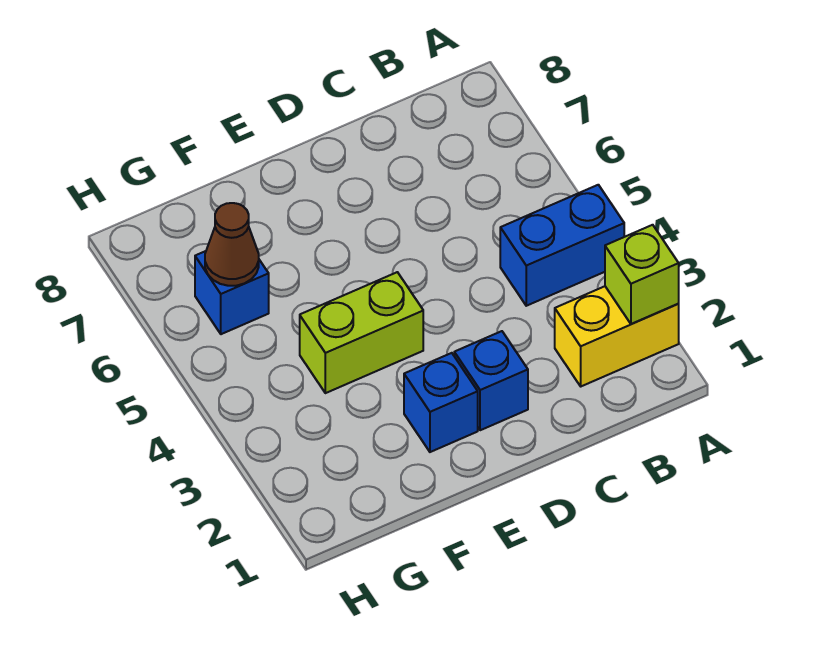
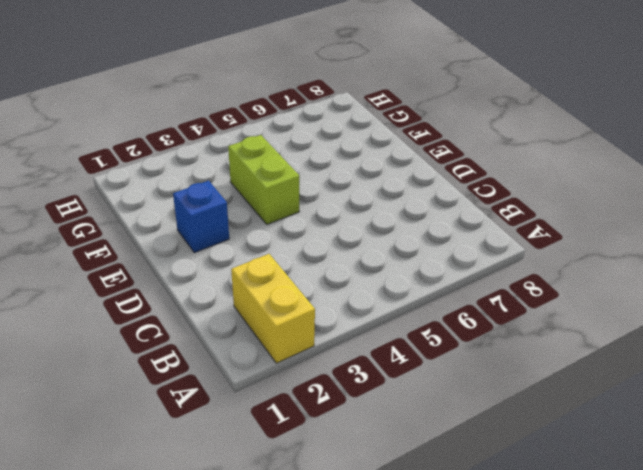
none -> blue 1x2 brick [500,185,624,306]
none -> blue 1x1 brick [454,331,528,430]

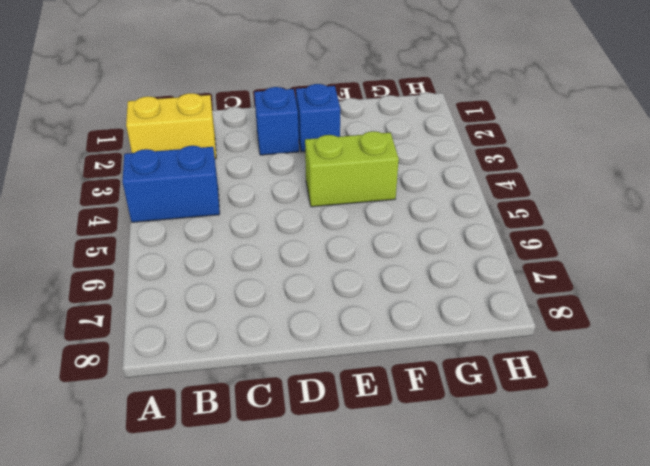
none -> blue 1x1 brick [195,251,269,334]
none -> lime 1x1 brick [605,225,679,324]

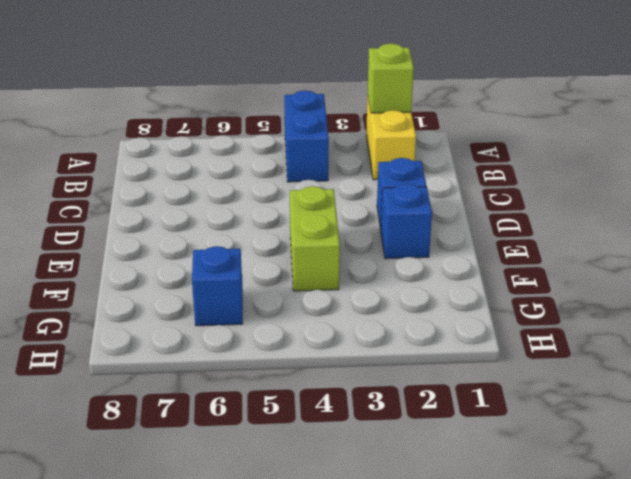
none -> brown 1x1 cone [205,203,259,286]

